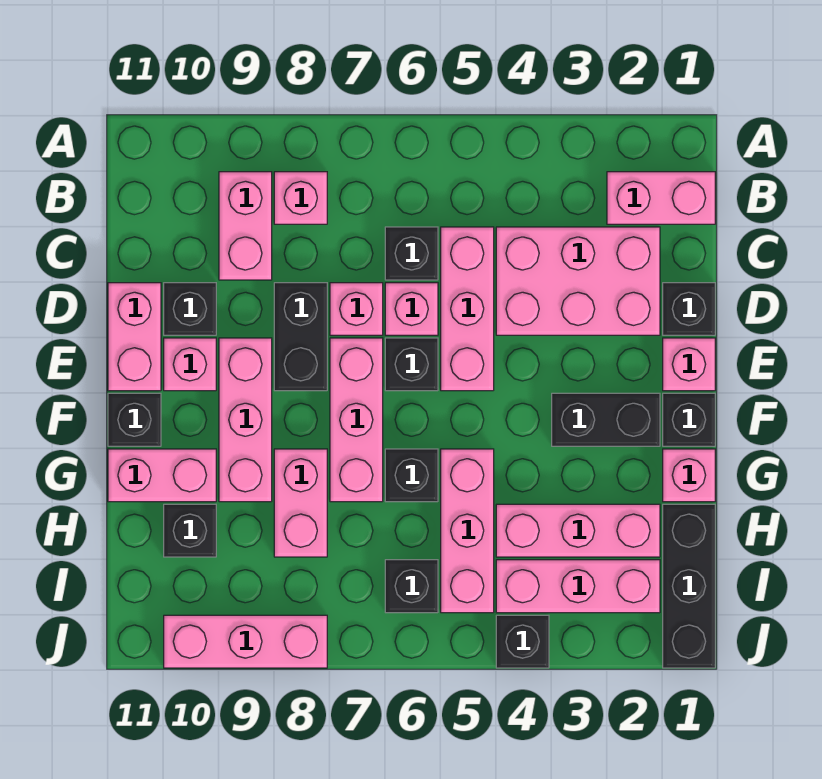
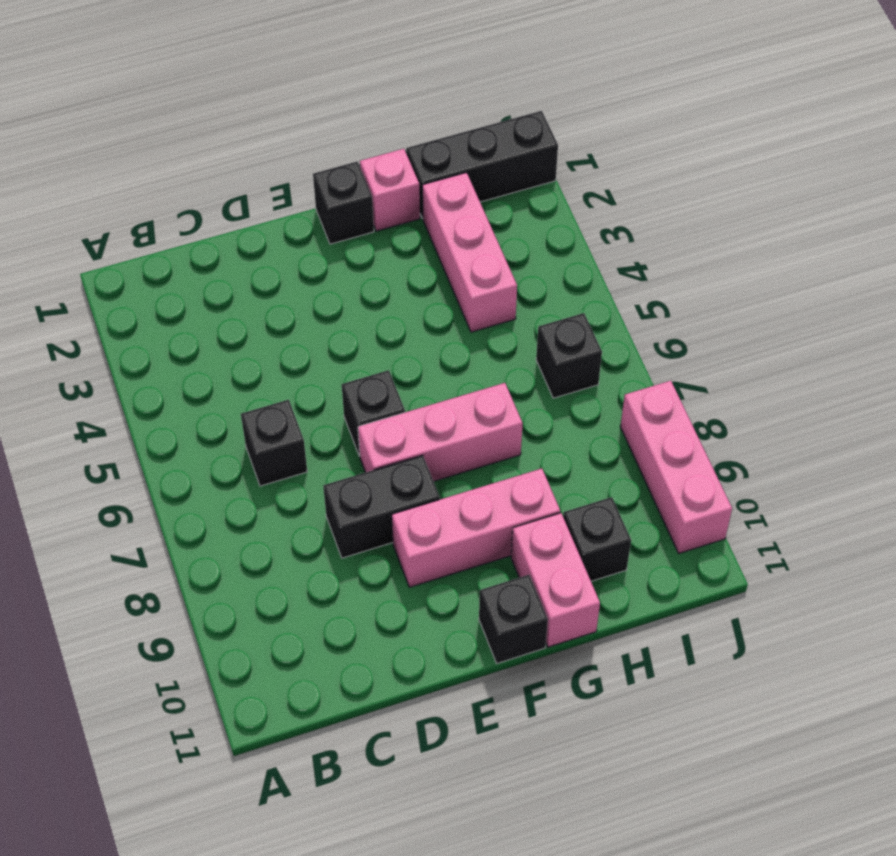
none -> pink 1x2 brick [607,172,715,224]
none -> pink 1x1 brick [274,172,327,224]
none -> pink 1x2 brick [219,172,272,280]
none -> pink 2x3 brick [496,227,660,335]

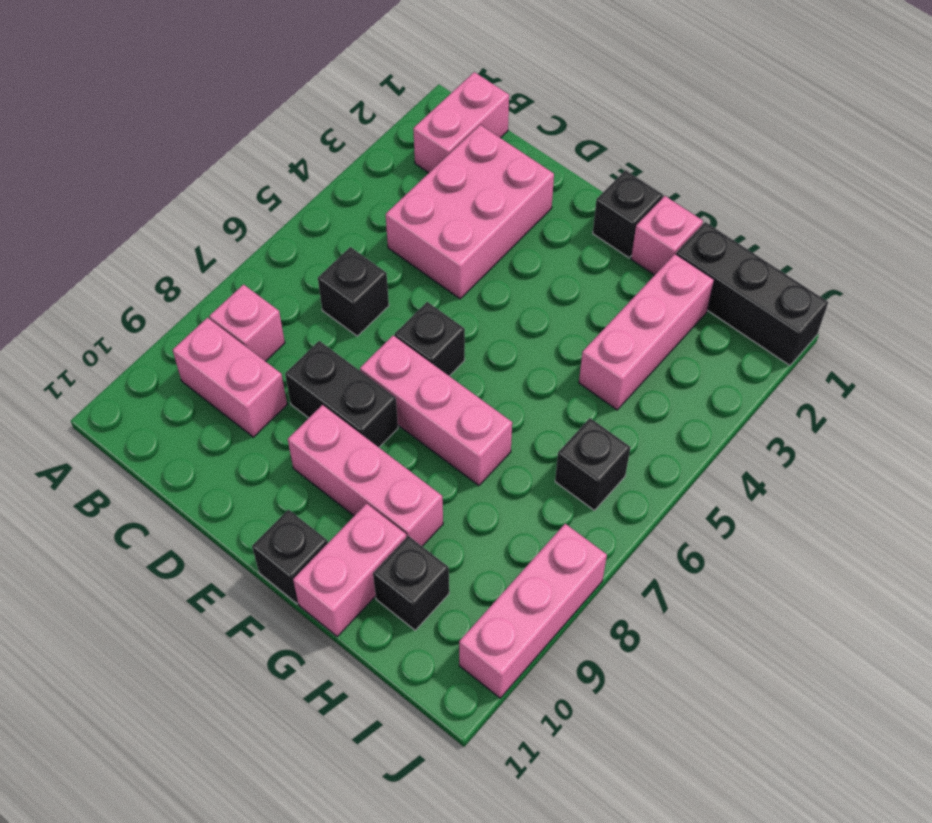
none -> pink 1x3 brick [441,227,494,391]
none -> black 1x1 brick [663,283,715,335]
none -> pink 1x1 brick [385,283,438,335]
none -> pink 1x1 brick [330,283,383,335]

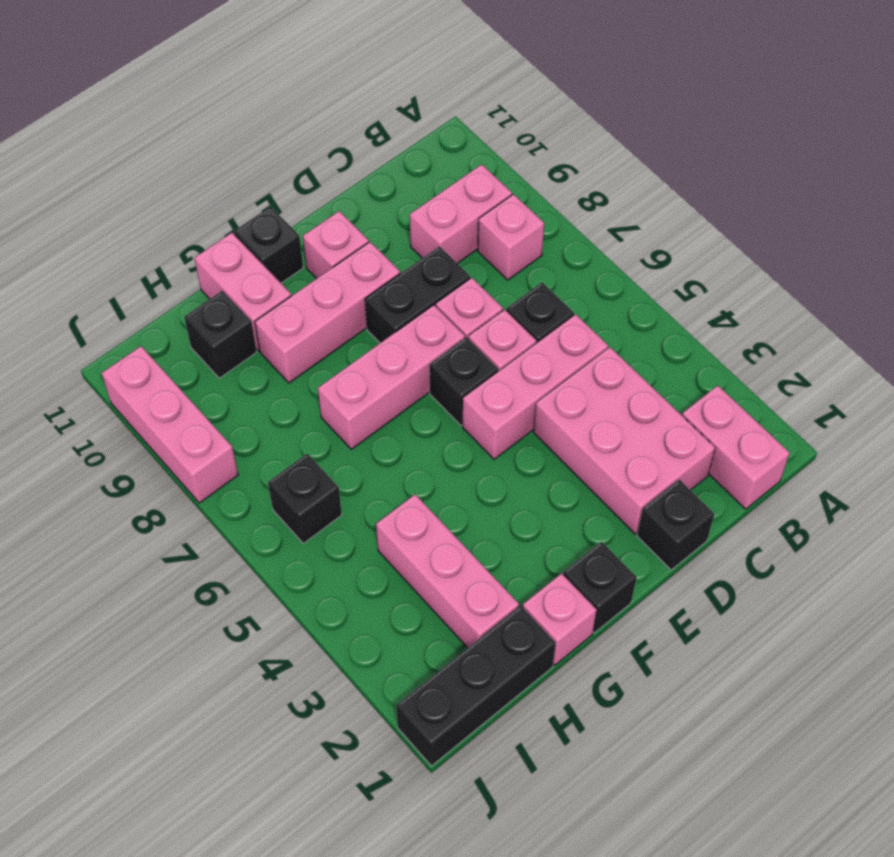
none -> black 1x1 brick [164,283,216,335]
none -> pink 1x2 brick [108,283,161,391]
none -> pink 1x1 brick [663,338,715,391]
none -> black 1x2 brick [552,393,660,446]

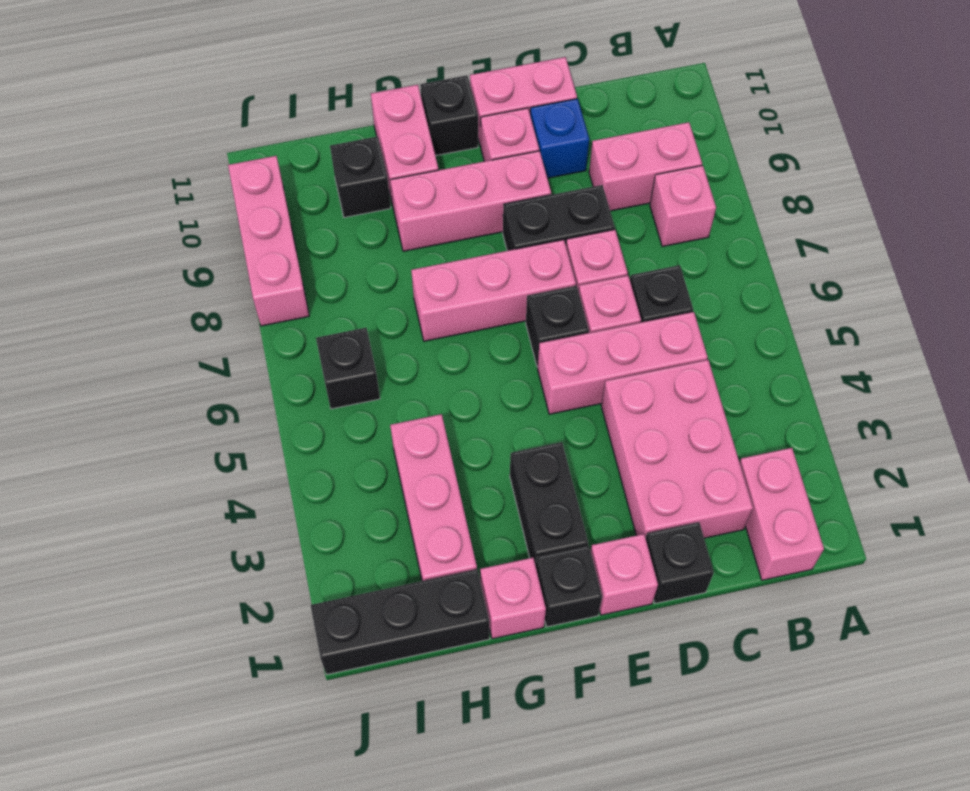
blue 1x1 brick [530,99,589,178] -> black 1x1 brick [164,283,216,335]
none -> pink 1x3 brick [441,449,494,613]
none -> black 1x1 brick [385,449,438,502]
none -> pink 1x2 brick [274,449,327,557]
none -> pink 1x3 brick [496,560,660,613]

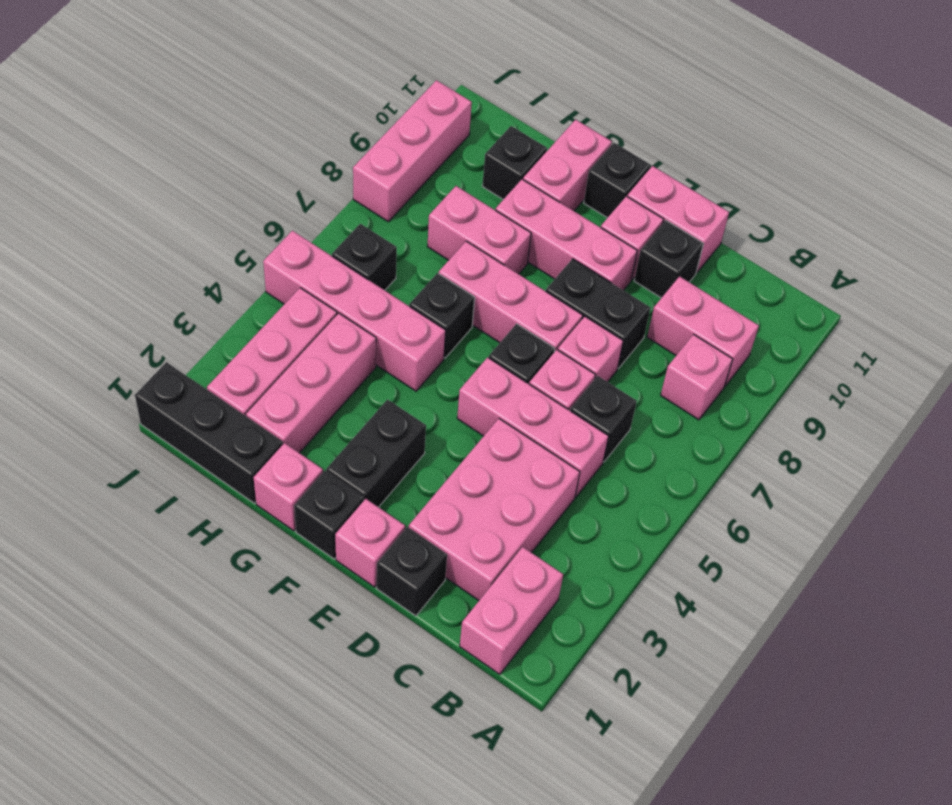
pink 1x4 brick [263,231,446,391] -> pink 1x3 brick [441,449,494,613]
none -> black 1x1 brick [496,615,549,668]

